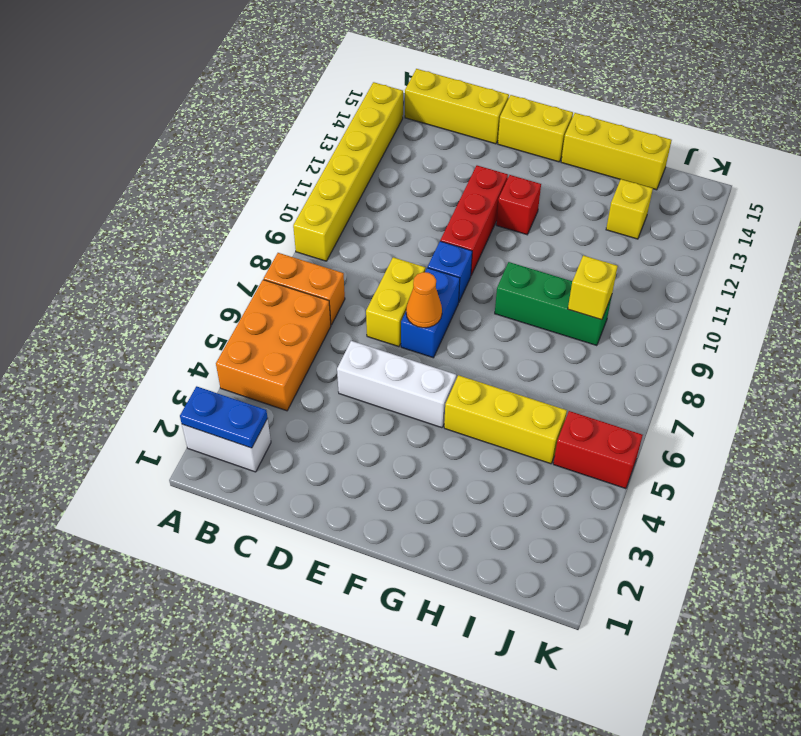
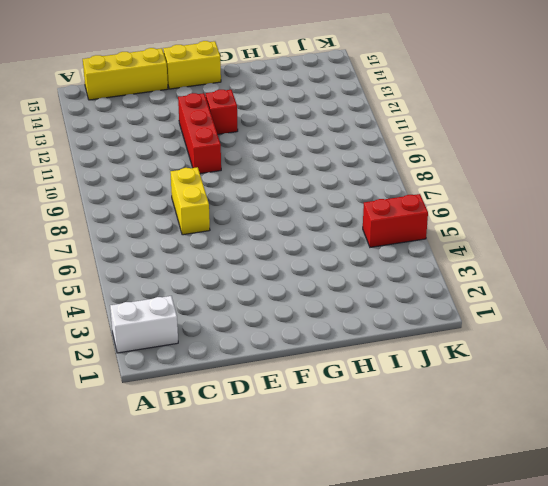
none -> orange 2x3 brick [216,280,331,411]
none -> orange 1x2 brick [264,253,345,325]
none -> yellow 1x6 brick [293,82,403,261]

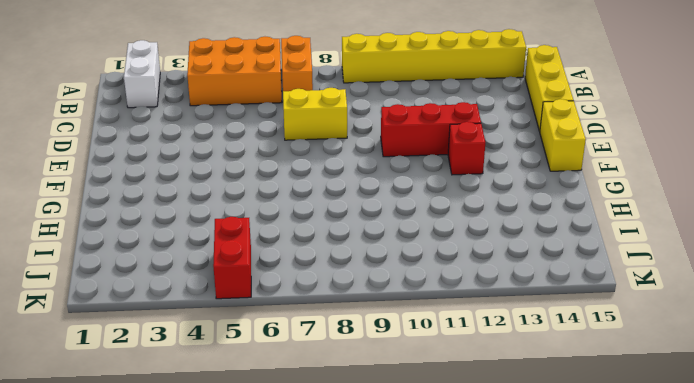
none -> white 1x3 brick [337,341,456,428]
none -> blue 1x2 brick [401,268,460,358]
none -> blue 1x1 brick [428,241,472,302]

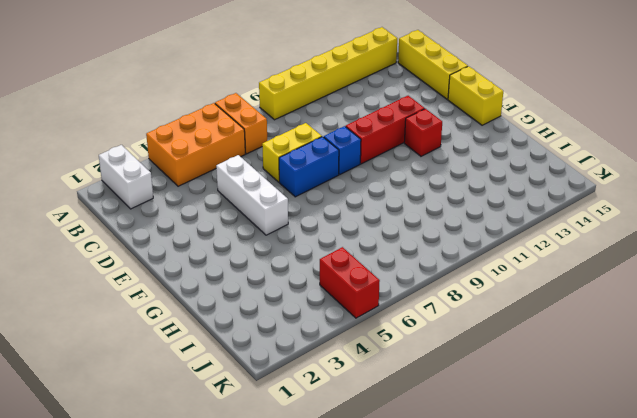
none -> yellow 1x3 brick [444,375,567,464]
none -> green 1x3 brick [495,262,612,346]
none -> yellow 1x3 brick [561,113,672,190]

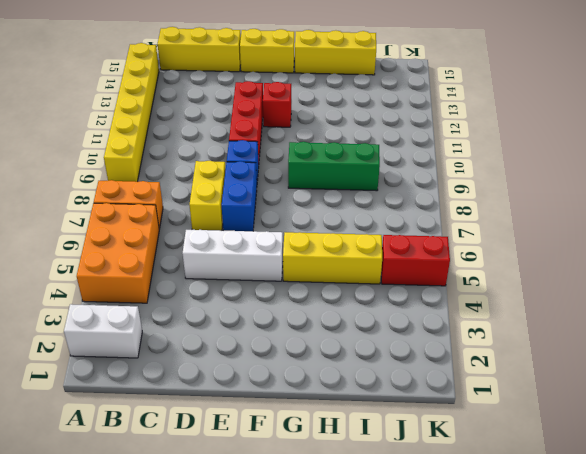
none -> yellow 1x1 brick [606,179,653,239]
none -> blue 1x2 plate [180,386,268,448]
none -> orange 1x1 cone [406,272,442,328]

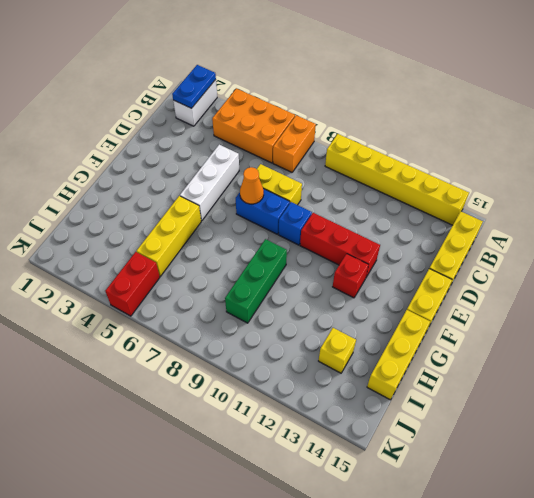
none -> yellow 1x1 brick [568,255,618,320]

